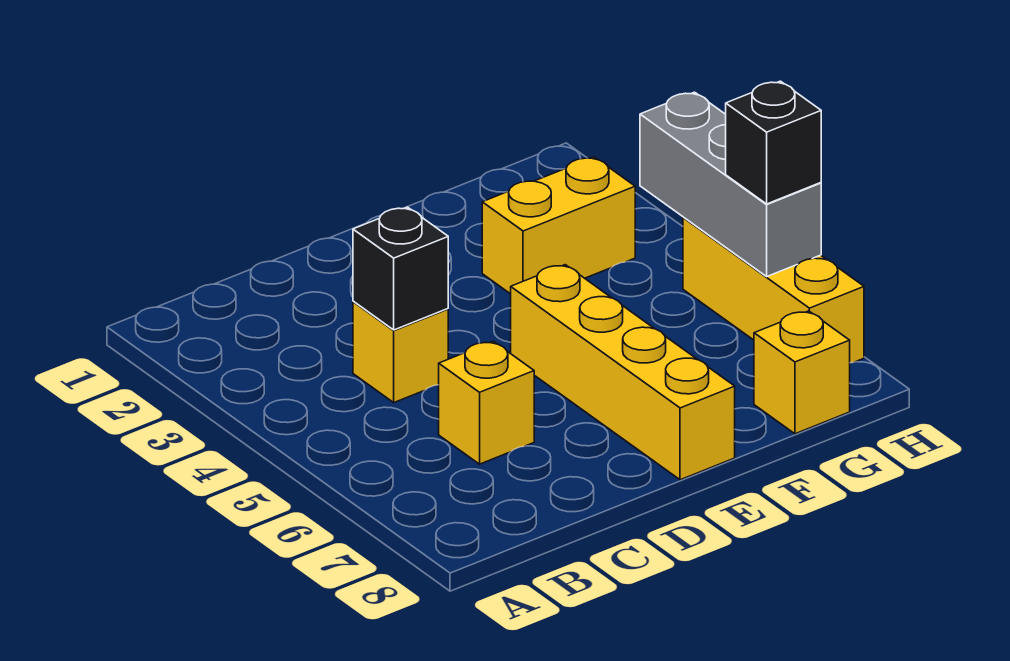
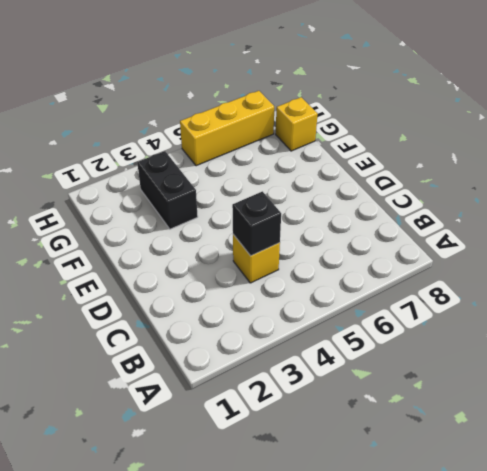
black 1x2 brick [137,151,198,229] -> yellow 1x2 brick [482,157,635,294]
none -> yellow 1x1 brick [439,341,534,464]
none -> yellow 1x4 brick [511,265,735,480]

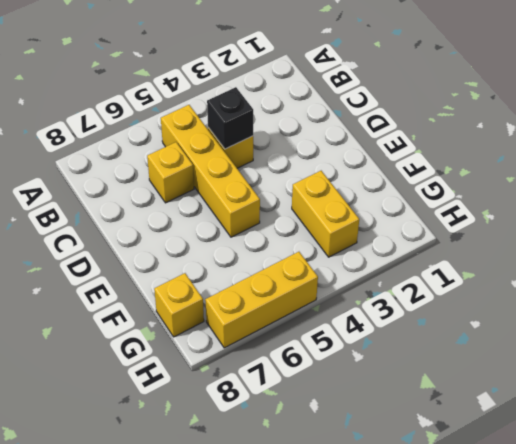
yellow 1x4 brick [161,105,260,237] -> yellow 1x4 brick turned to [511,265,735,480]
none -> grey 1x3 brick [640,92,821,276]
none -> black 1x1 brick [726,81,821,204]

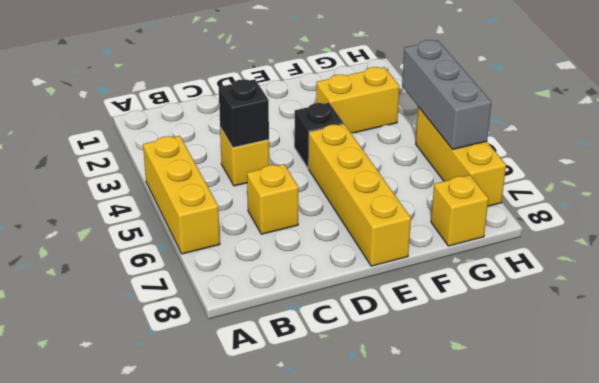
yellow 1x3 brick [143,136,220,254] -> none
black 1x1 brick [294,103,344,169] -> black 1x1 brick moved to [726,81,821,204]

